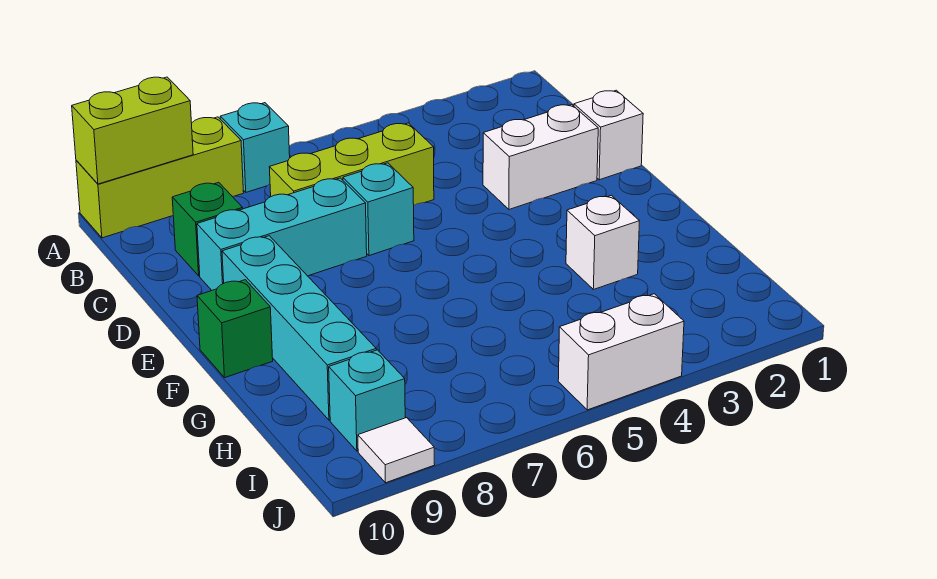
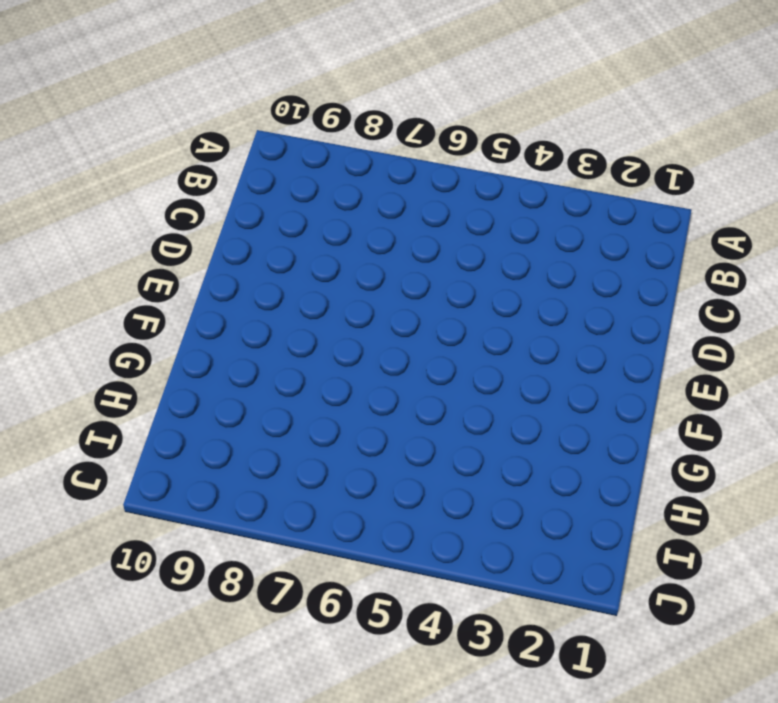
none -> cyan 1x1 brick [220,103,290,192]
none -> lime 1x3 brick [76,117,244,238]
none -> lime 1x3 brick [269,123,434,205]

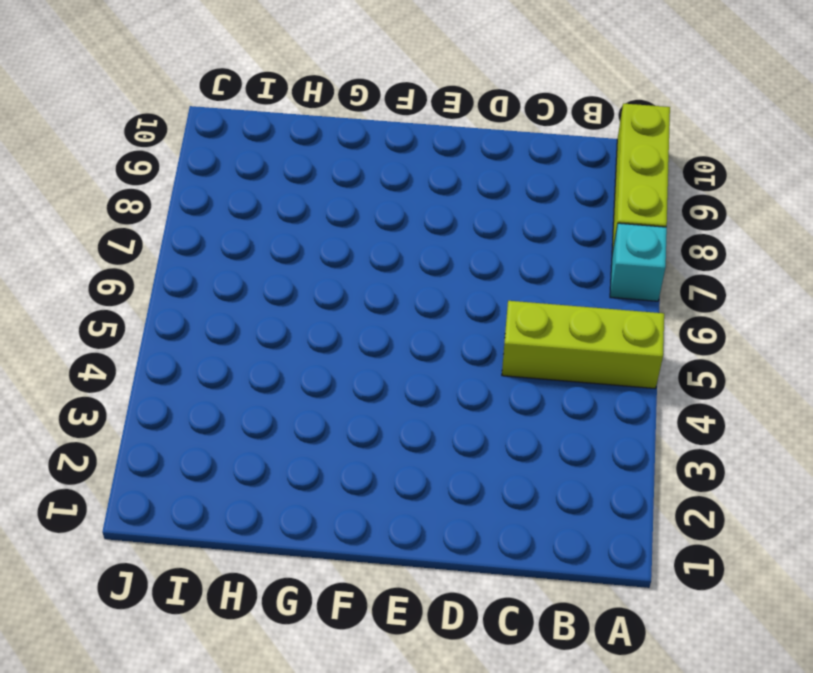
lime 1x3 brick [502,301,664,389] -> lime 1x3 brick turned to [269,123,434,205]
none -> green 1x1 brick [172,182,243,276]
none -> white 1x1 brick [574,90,643,180]
none -> white 1x2 brick [483,105,598,209]

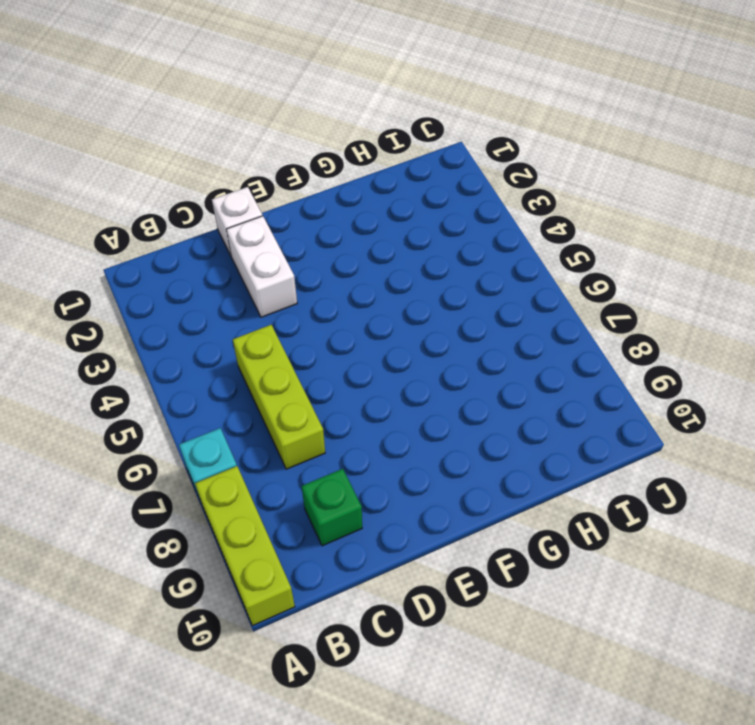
none -> cyan 1x1 brick [343,163,414,256]
none -> cyan 1x3 brick [197,178,367,290]
none -> cyan 1x4 brick [222,236,376,420]

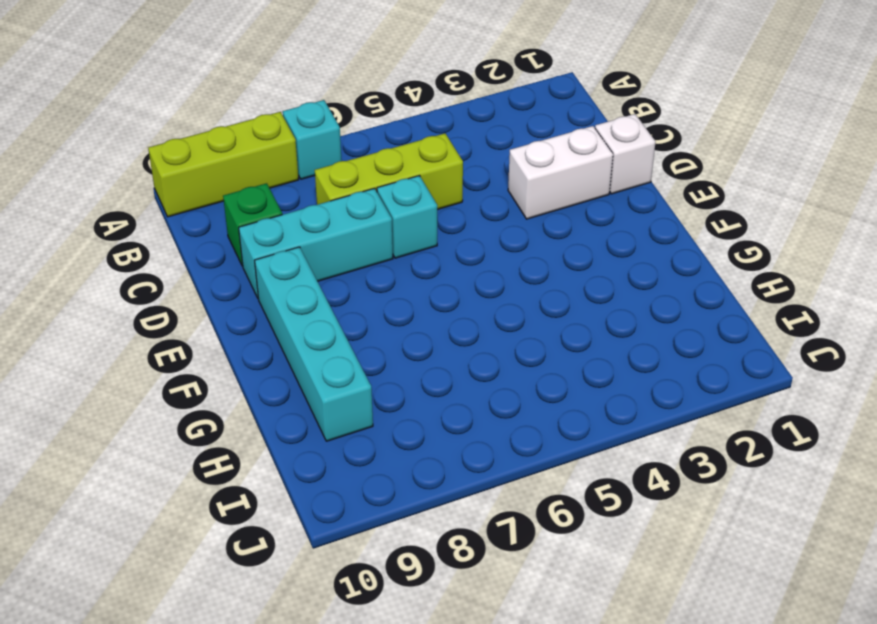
none -> green 1x1 brick [197,280,273,377]
none -> white 1x1 brick [566,195,639,290]
none -> cyan 1x1 brick [329,350,405,451]

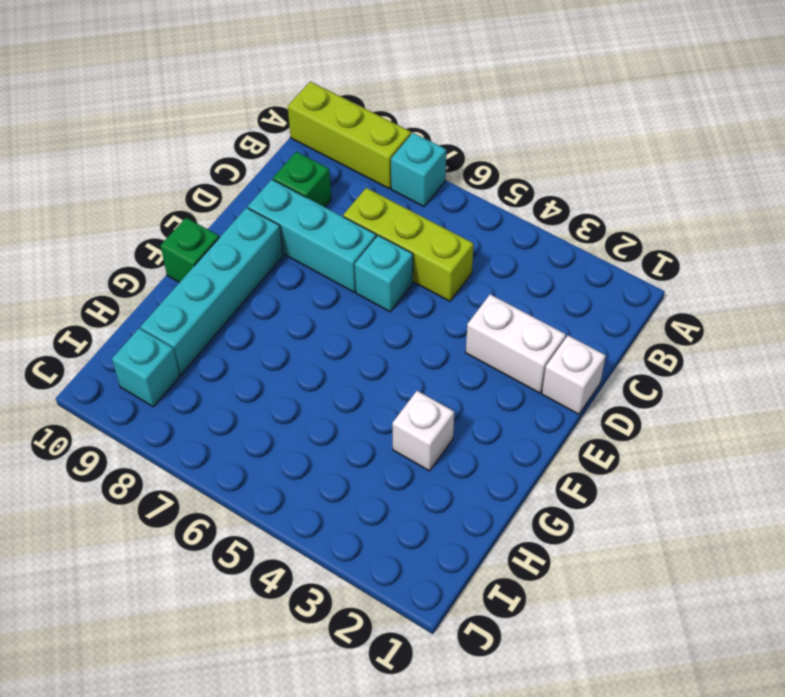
none -> white 1x2 brick [558,294,684,410]
none -> white 1x1 tile [358,418,435,483]
none -> lime 1x2 brick [72,77,193,184]

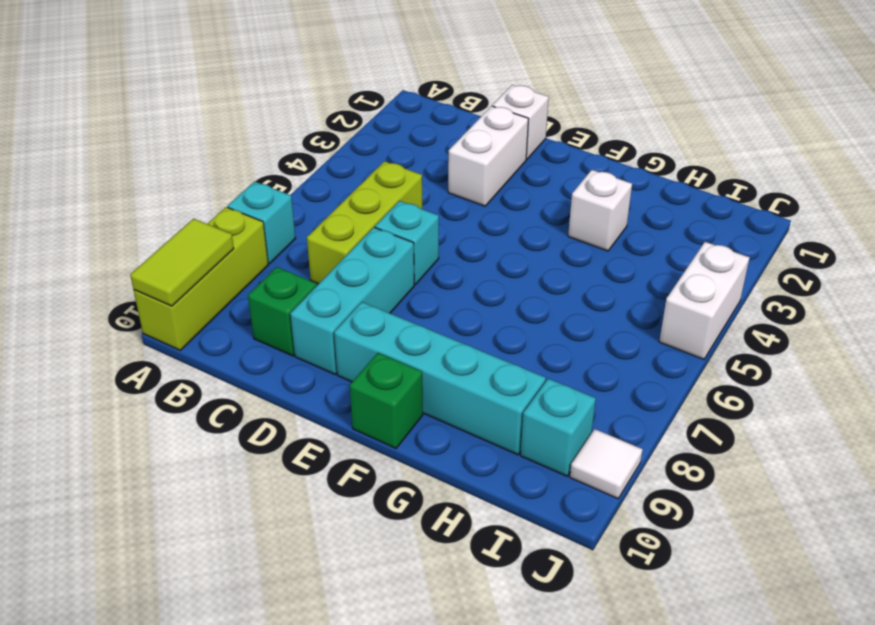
lime 1x2 tile [130,219,234,306] -> lime 1x2 brick [72,77,193,184]

